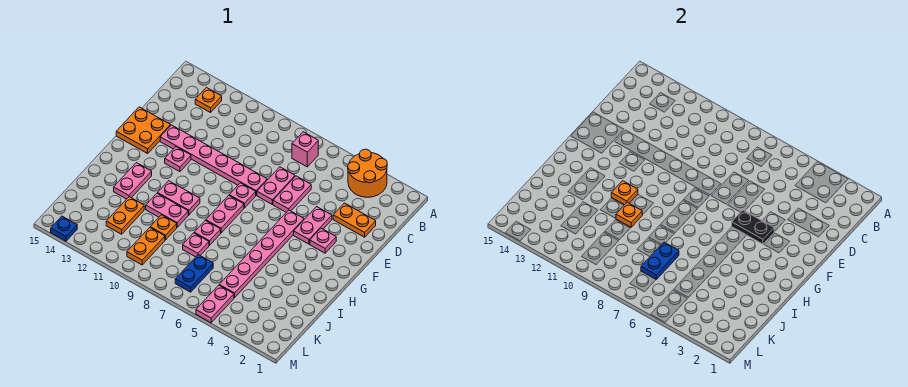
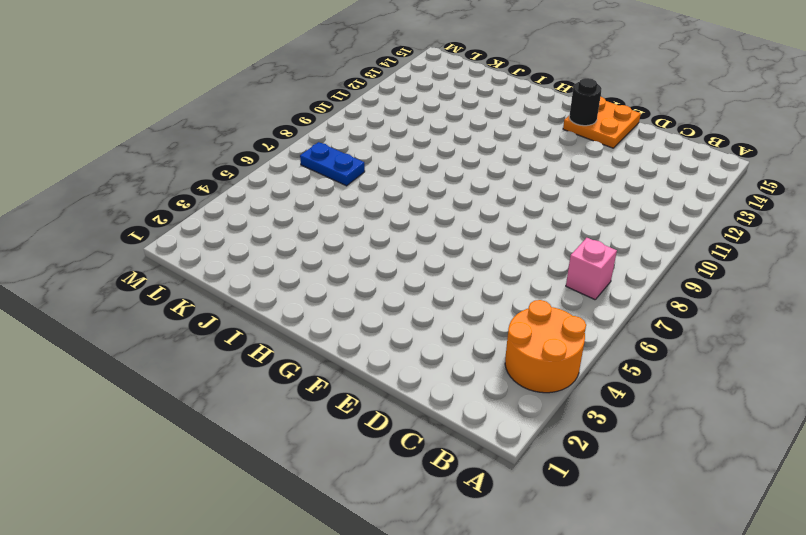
black 1x1 round brick [569,78,602,126] -> none
none -> orange 1x1 plate [195,88,222,113]
none -> orange 1x2 plate [333,203,376,237]
none -> pink 1x2 plate [273,176,311,212]

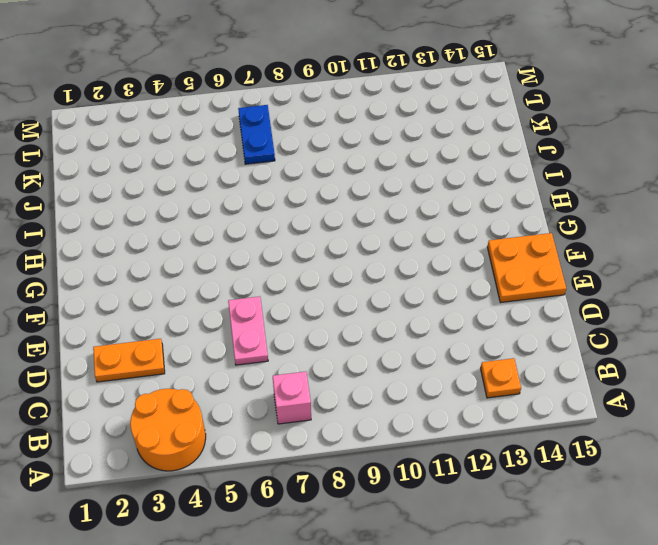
none -> pink 1x2 plate [257,167,295,204]
none -> pink 1x2 plate [294,207,332,244]
none -> pink 1x6 plate [160,125,267,195]

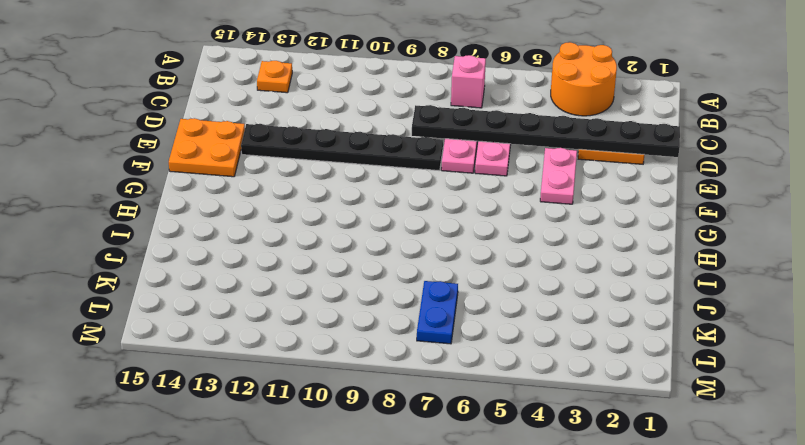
black 1x8 plate [412,105,680,157] -> none
black 1x6 plate [241,124,443,171] -> pink 1x6 plate [160,125,267,195]
none -> pink 1x1 plate [310,228,336,253]
none -> pink 1x6 plate [219,210,304,298]
none -> pink 1x1 plate [229,183,256,208]

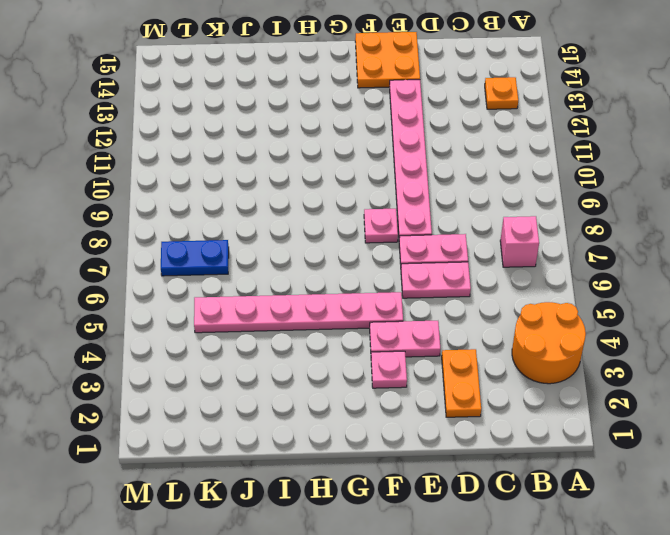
none -> pink 1x1 plate [165,147,191,172]
none -> pink 1x2 plate [206,195,244,233]
none -> pink 1x2 plate [158,181,200,215]

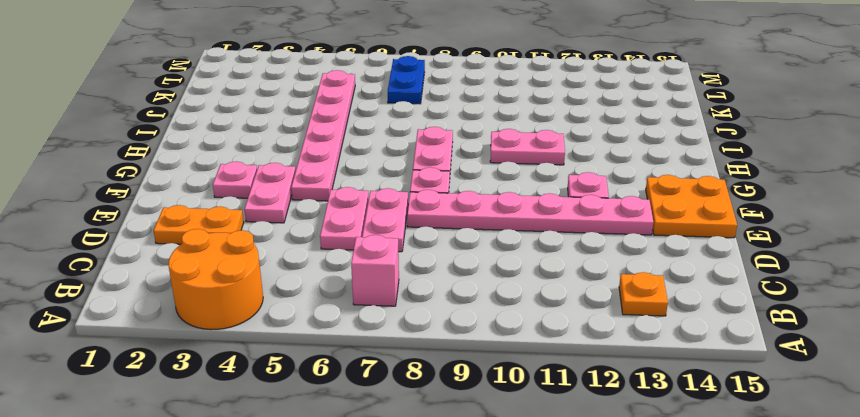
none -> pink 1x2 plate [114,163,152,199]
none -> pink 1x1 plate [194,220,221,246]
none -> pink 1x2 plate [146,193,188,227]

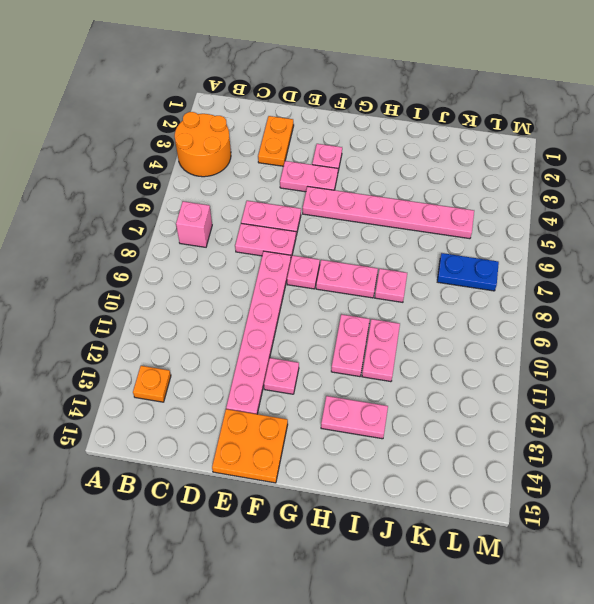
none -> pink 1x1 plate [183,233,209,257]
none -> orange 1x1 plate [150,215,177,240]
none -> orange 1x2 plate [106,197,144,234]

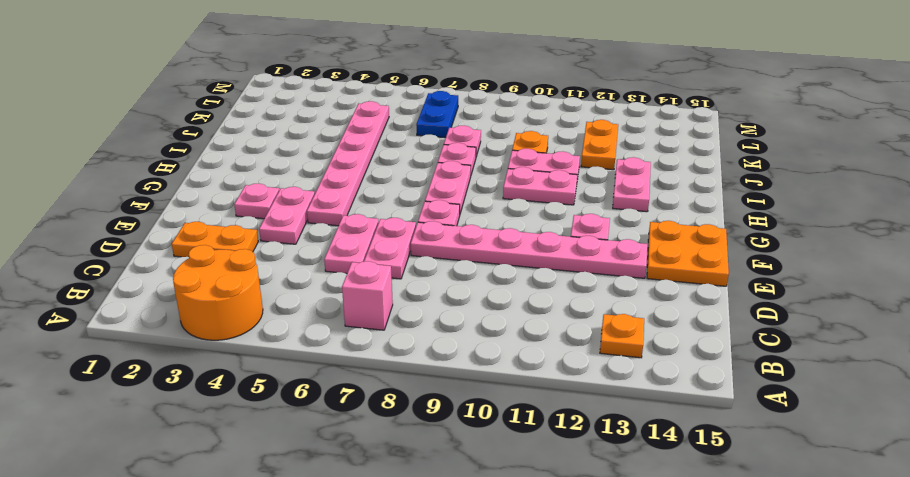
none -> orange 1x2 plate [127,228,165,265]
none -> pink 1x2 plate [196,285,234,323]
none -> blue 1x1 plate [51,216,77,241]

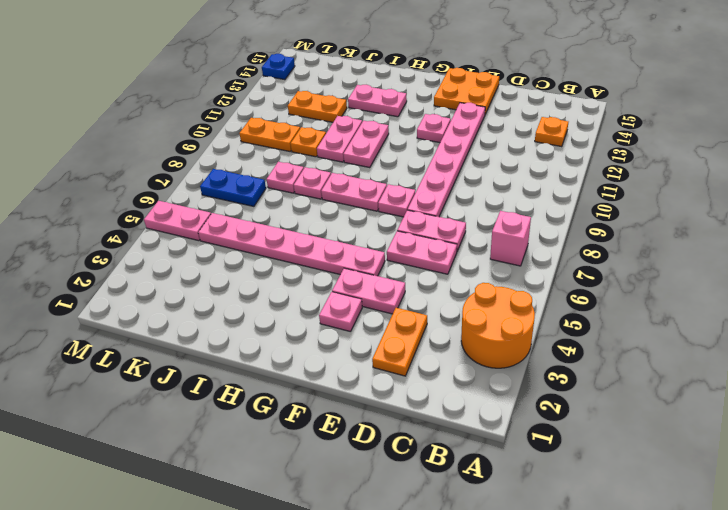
none -> black 1x2 plate [732,210,774,244]
none -> orange 1x1 plate [611,181,638,205]
none -> orange 1x1 plate [616,202,642,227]

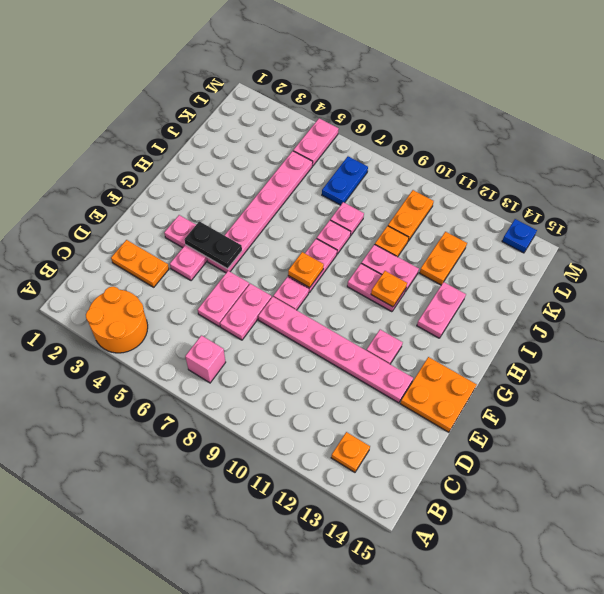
orange 1x1 plate [288,252,324,288] -> orange 1x1 plate moved to [616,202,642,227]
none -> blue 1x2 plate [641,242,679,279]

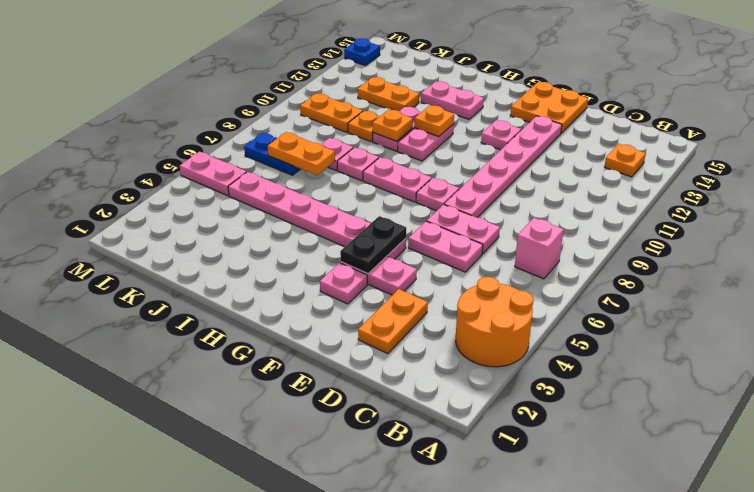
orange 1x2 plate [268,132,335,175] -> blue 1x2 plate [641,242,679,279]

